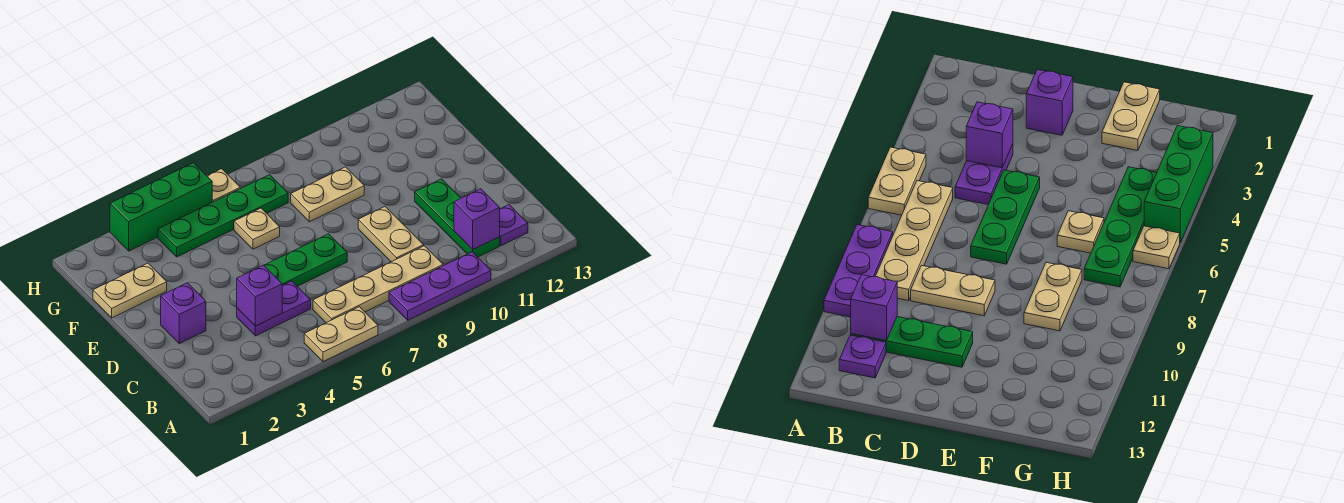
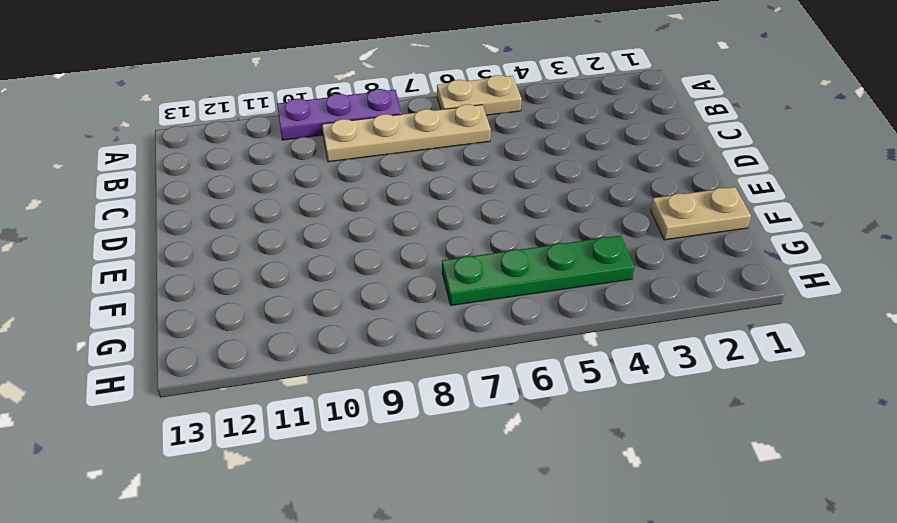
none -> green 1x3 plate [415,179,500,257]
none -> purple 1x1 plate [500,205,528,246]
none -> purple 1x2 plate [237,281,311,336]

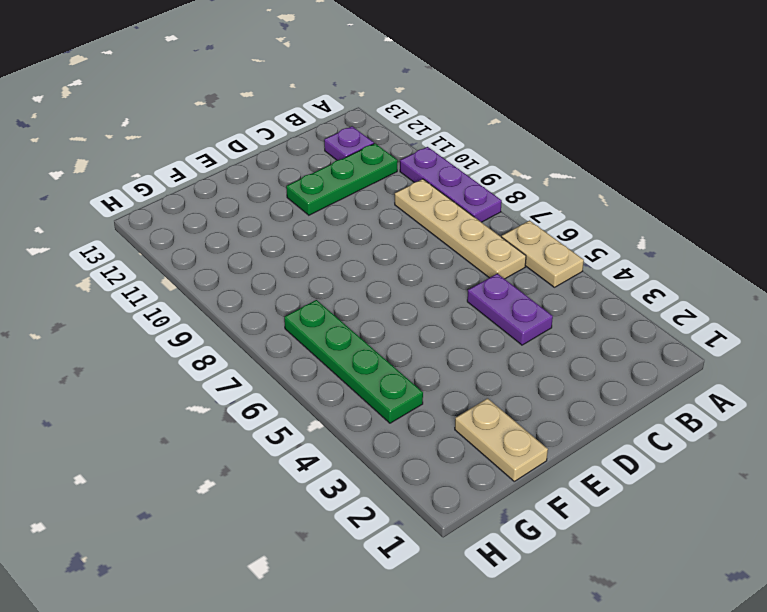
none -> tan 1x2 plate [358,207,424,262]
none -> purple 1x1 brick [161,283,206,344]
none -> green 1x3 plate [264,234,347,286]

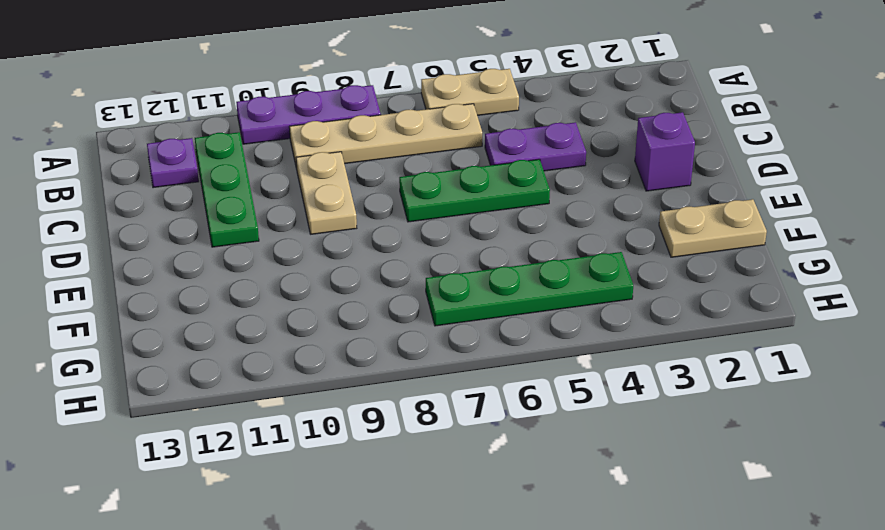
none -> tan 1x1 plate [234,208,280,249]
none -> tan 1x2 plate [291,167,364,222]
none -> green 1x3 brick [110,163,212,251]

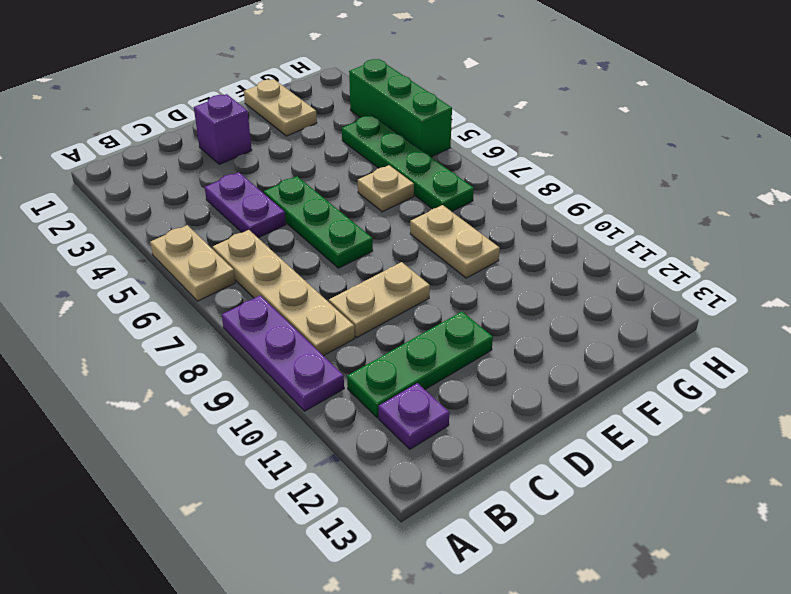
none -> tan 1x1 plate [207,169,240,202]
none -> purple 1x1 brick [454,189,500,250]
none -> purple 1x1 brick [237,265,282,326]

